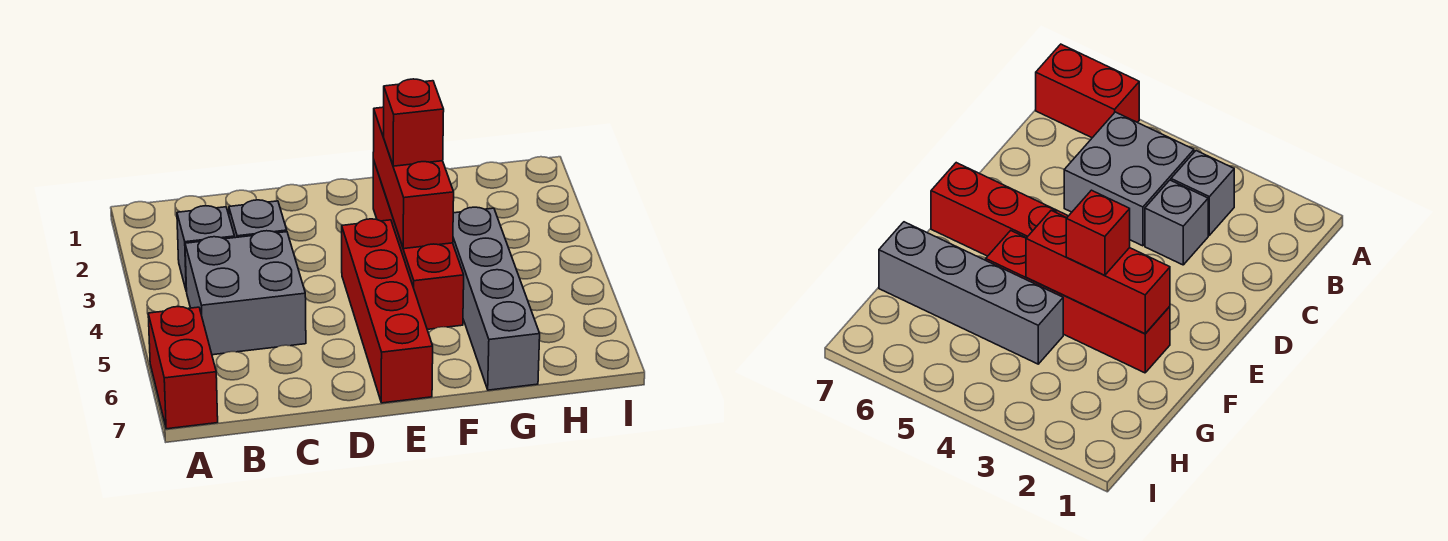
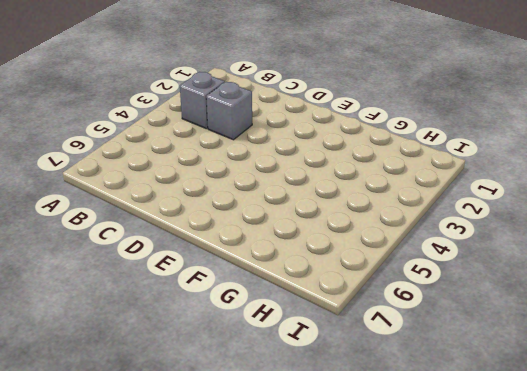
none -> red 1x2 brick [148,307,218,429]
none -> grey 2x2 brick [185,231,306,355]

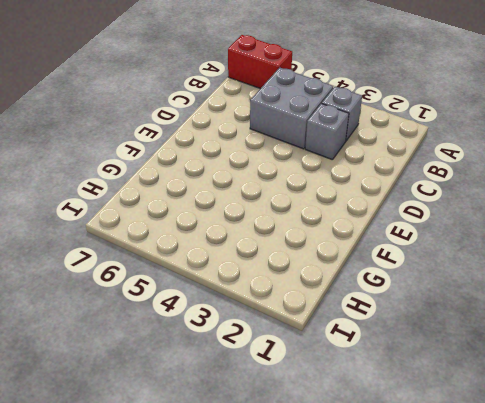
none -> red 1x4 brick [342,219,433,403]
none -> red 1x4 brick [373,160,464,329]

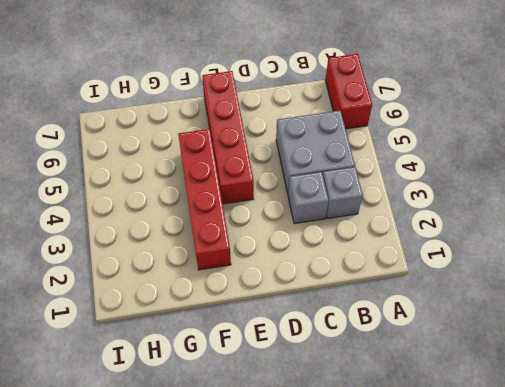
none -> grey 1x4 brick [453,207,540,390]
none -> red 1x3 brick [373,107,454,249]

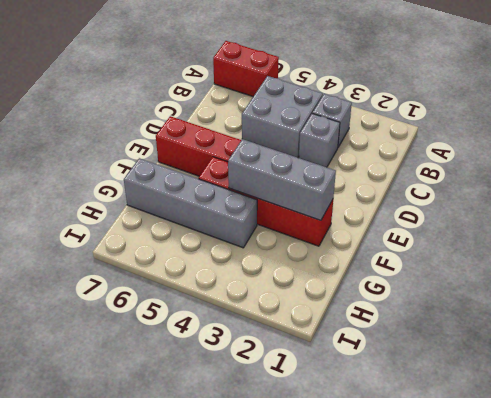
grey 1x3 brick [228,139,336,220] -> red 1x3 brick [373,107,454,249]
none -> red 1x1 brick [384,79,444,166]

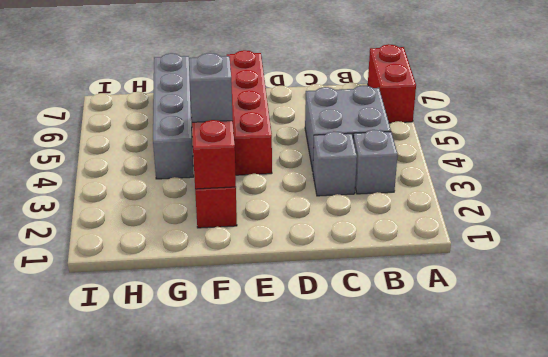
grey 1x1 brick [189,53,233,122] -> red 1x1 brick [384,79,444,166]

